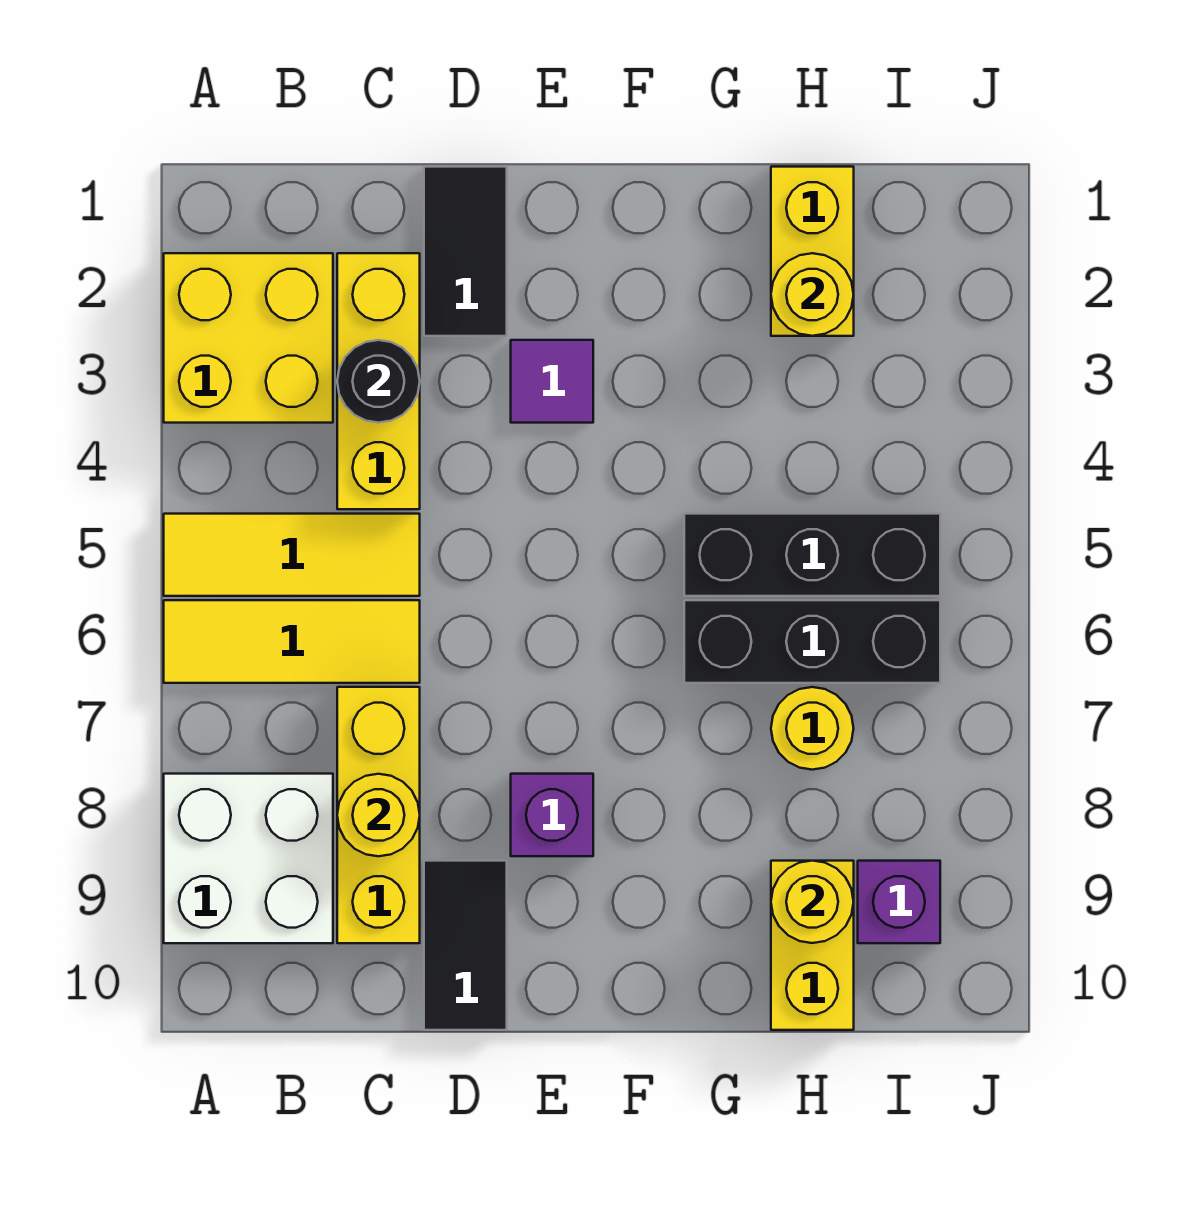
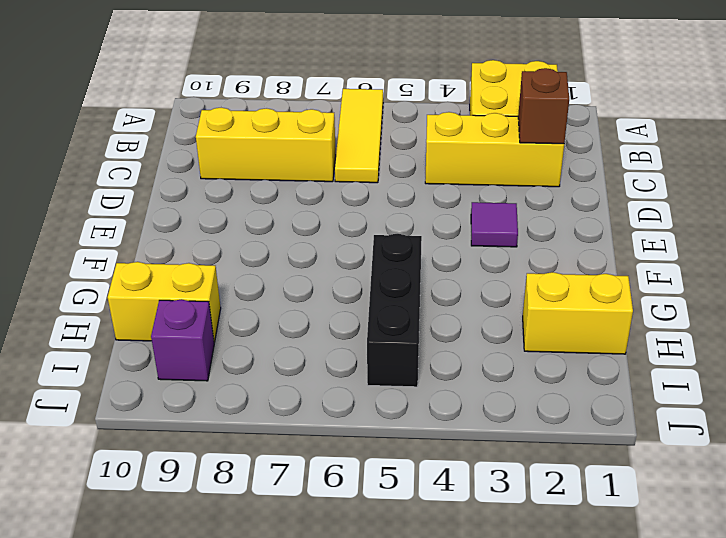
brown 1x1 brick [518,68,569,144] -> none
none -> yellow 1x3 tile [164,514,420,596]
none -> white 2x2 brick [164,774,333,943]
none -> black 1x2 tile [424,167,507,336]

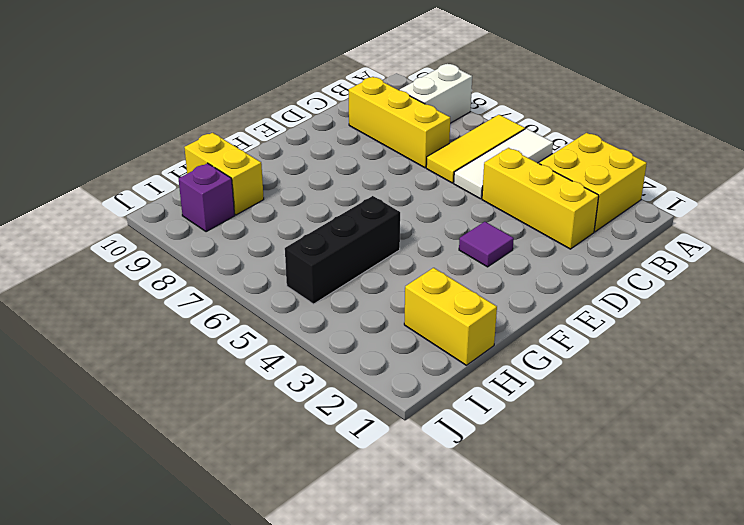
white 1x3 tile [454,129,553,199] -> yellow 1x3 tile [164,514,420,596]
white 1x2 brick [400,64,472,123] -> white 2x2 brick [164,774,333,943]
none -> black 1x2 tile [424,167,507,336]
none -> black 1x2 tile [424,861,507,1030]
none -> purple 1x1 brick [511,774,593,856]

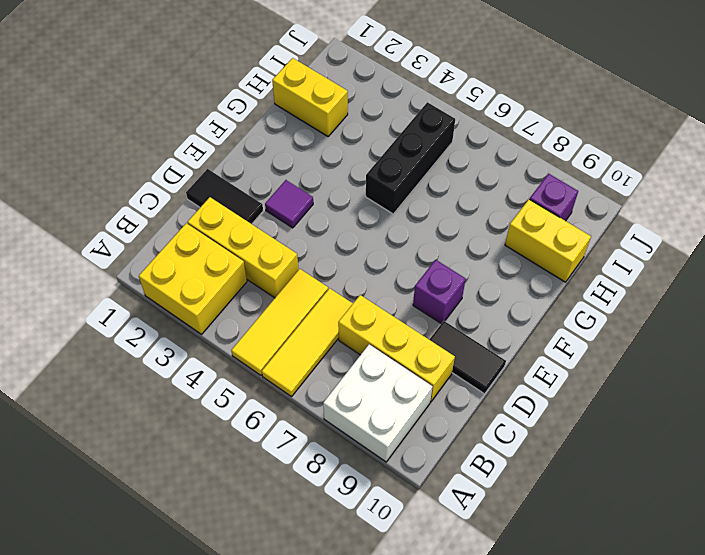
none -> black 1x3 brick [684,600,940,683]
none -> yellow 1x1 round brick [771,687,854,770]
none -> black 1x1 round brick [337,340,420,423]

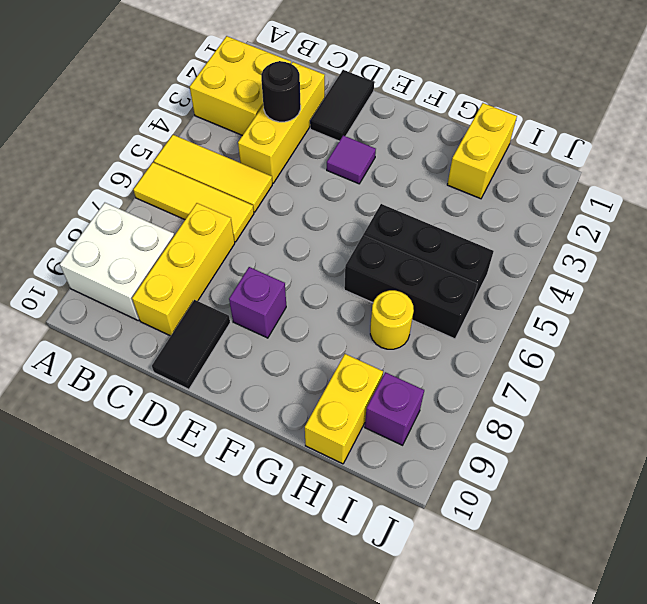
none -> yellow 1x1 round brick [337,774,420,856]
none -> yellow 1x1 round brick [771,253,854,336]
none -> yellow 1x1 round brick [771,861,854,943]

